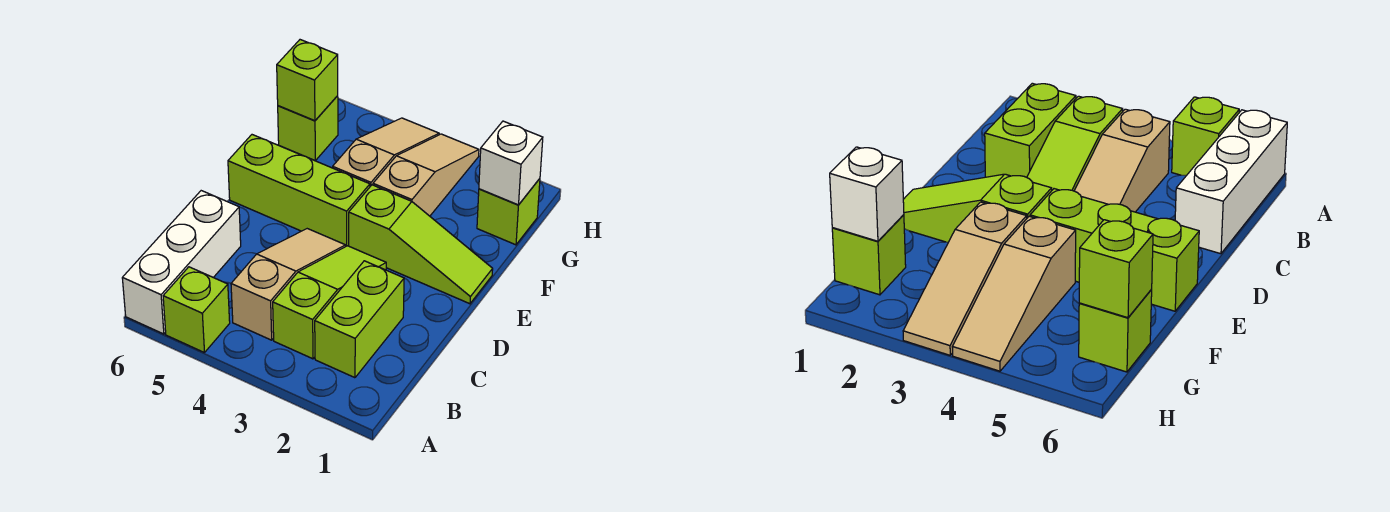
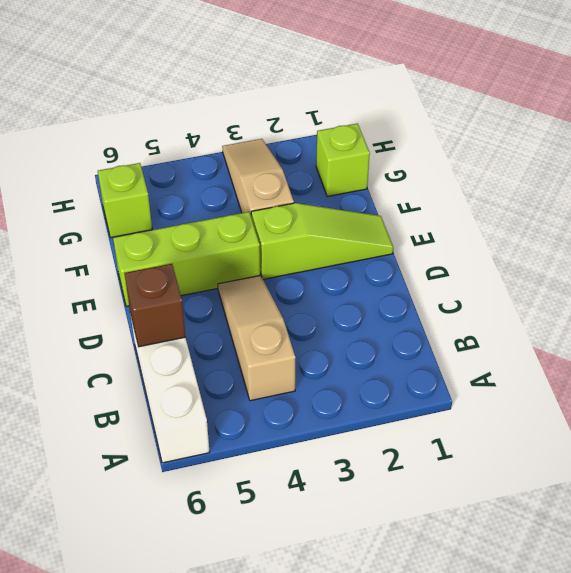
brown 1x1 brick [125,264,185,347] -> none
none -> lime 1x1 brick [163,267,230,353]
none -> lime 1x2 brick [315,261,404,378]
none -> lime 1x3 slope [273,246,386,359]

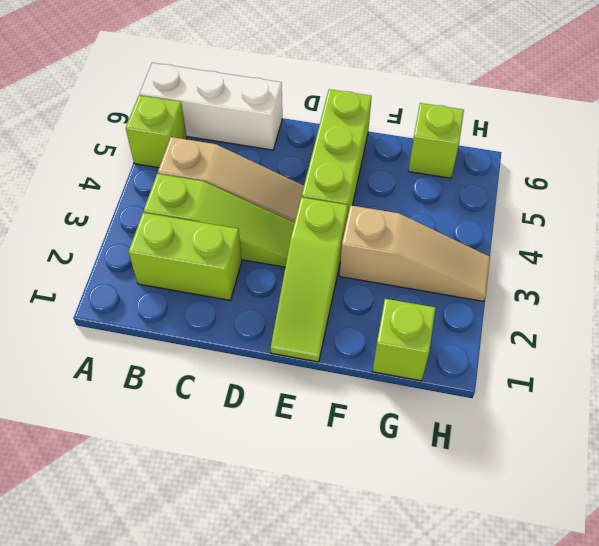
none -> tan 1x3 slope [333,118,439,186]
none -> white 1x1 brick [479,121,543,205]
none -> lime 1x1 brick [277,40,338,121]

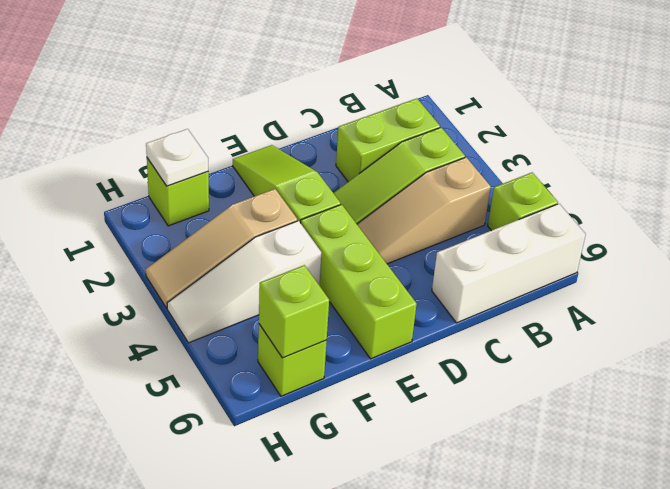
white 1x3 slope [167,221,321,343] -> tan 1x3 slope [333,118,439,186]
white 1x1 plate [146,129,208,186] -> white 1x1 brick [479,121,543,205]

